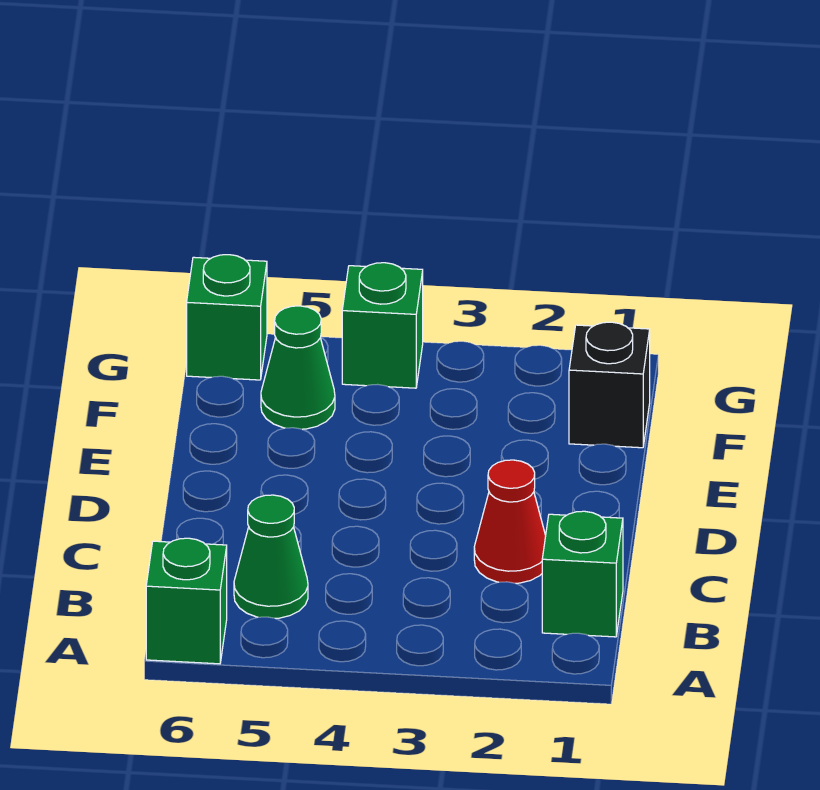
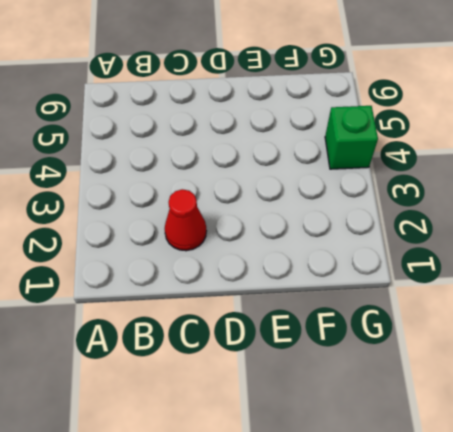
none -> green 1x1 brick [146,538,227,664]
none -> green 1x1 brick [542,511,623,637]

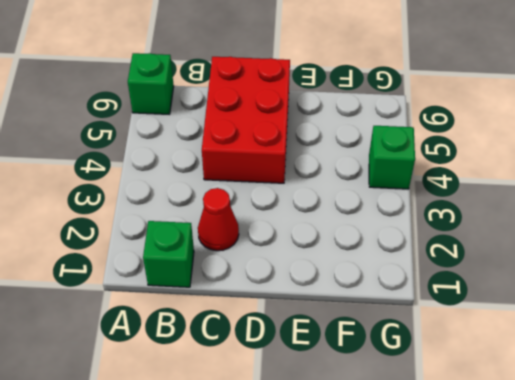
red 2x3 brick [202,57,290,183] -> none
none -> green 1x1 cone [234,495,308,618]
none -> black 1x1 brick [569,322,650,448]

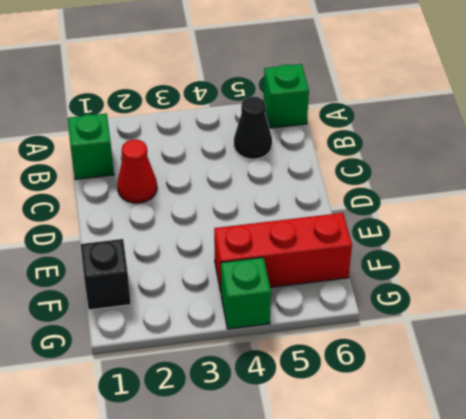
black 1x1 cone [234,97,272,159] -> green 1x1 cone [234,495,308,618]
red 1x3 brick [214,213,352,292] -> green 1x1 cone [261,306,335,429]
none -> green 1x1 brick [187,255,267,380]

